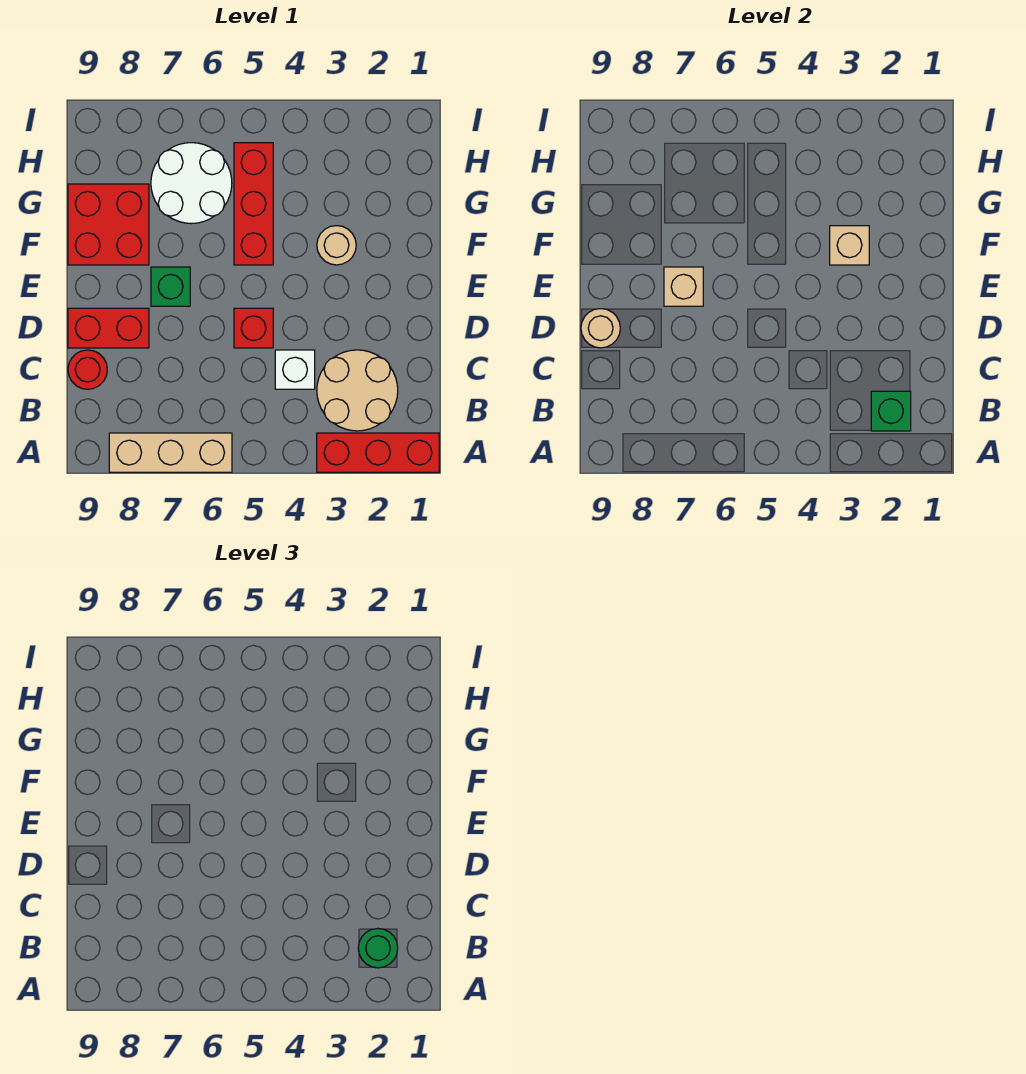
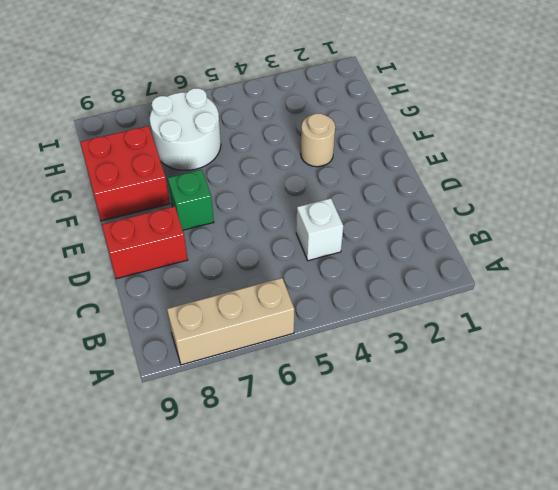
none -> red 1x3 brick [317,433,439,472]
none -> tan 2x2 round brick [317,350,398,431]
none -> red 1x1 round brick [68,350,107,389]

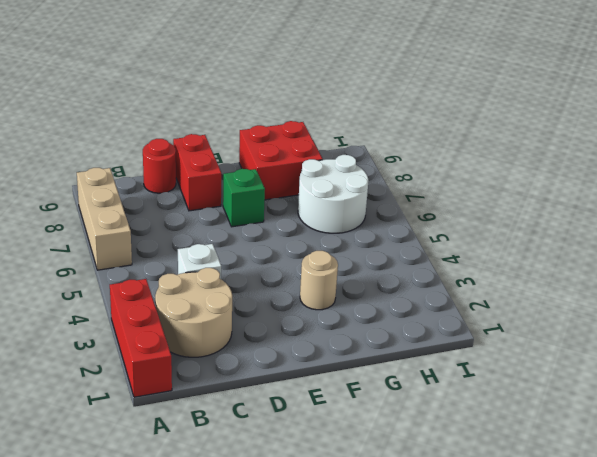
none -> red 1x1 brick [234,308,273,348]
none -> red 1x3 brick [234,143,273,265]
none -> green 1x1 brick [871,391,911,431]

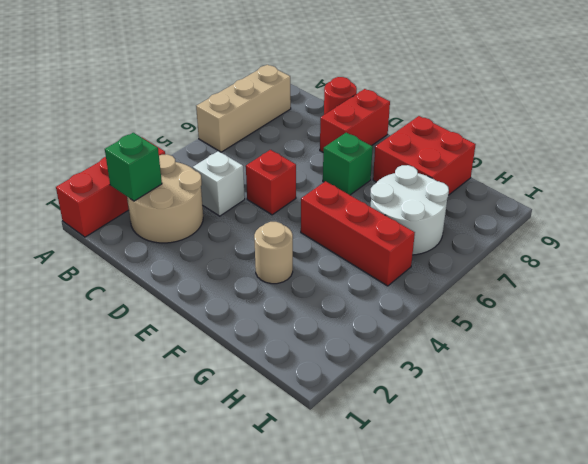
none -> tan 1x1 round brick [581,309,620,348]
none -> tan 1x1 brick [664,267,703,306]
none -> tan 1x1 brick [830,226,869,265]

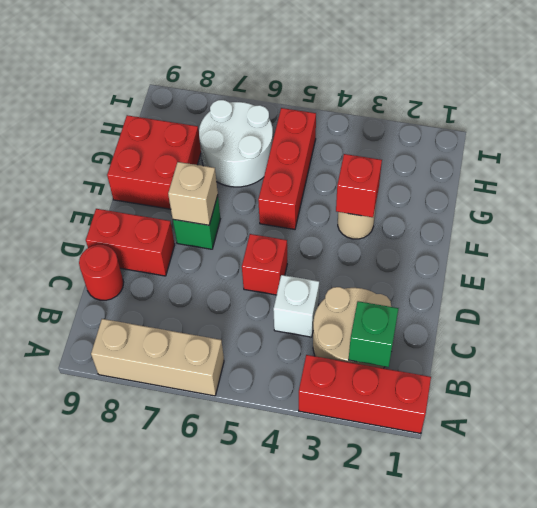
red 1x1 brick [336,154,382,217] -> tan 1x1 brick [830,226,869,265]
none -> tan 1x1 round brick [581,309,620,348]
none -> green 1x1 round brick [358,929,398,968]

